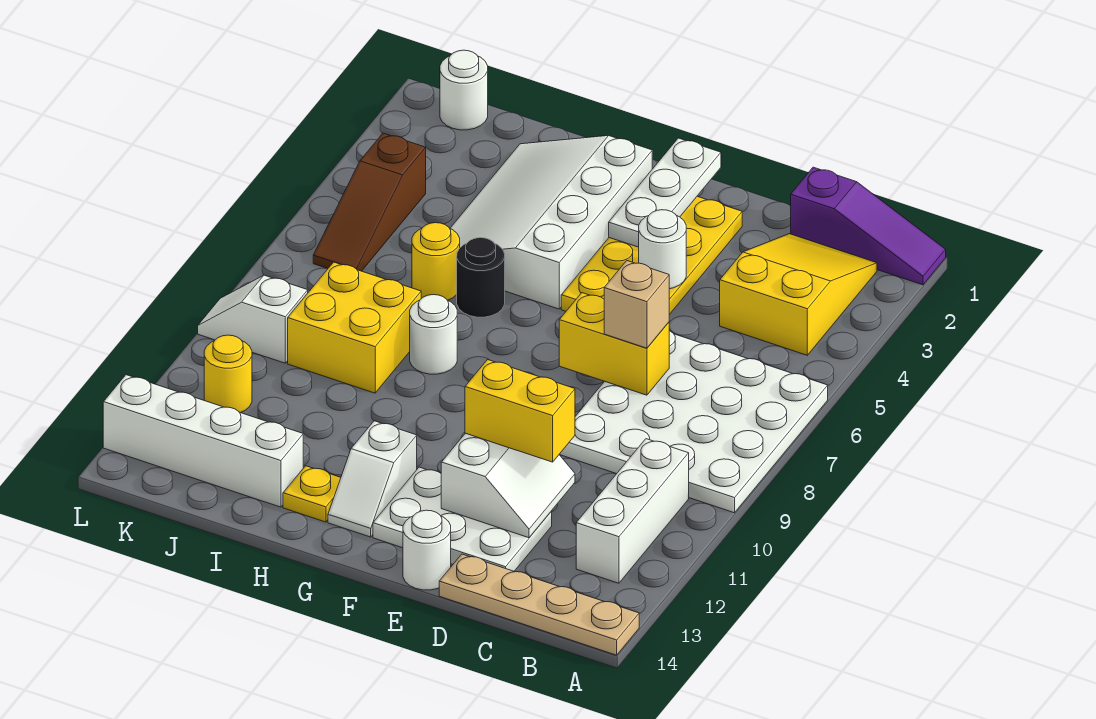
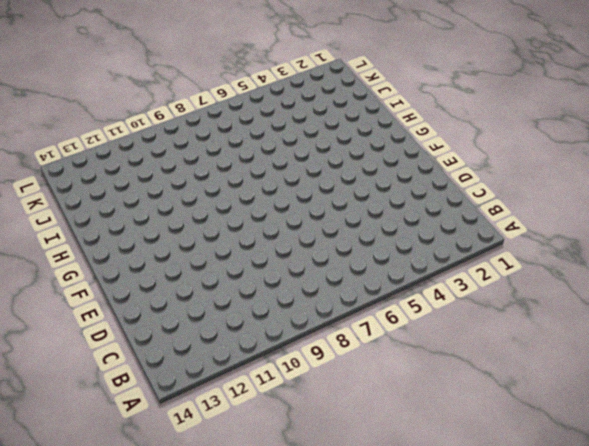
none -> purple 1x3 slope [791,167,946,285]
none -> white 4x4 plate [559,331,828,513]
none -> tan 1x4 plate [439,554,639,655]

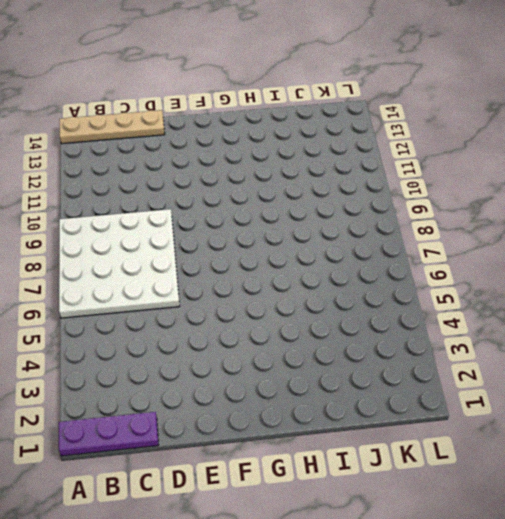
purple 1x3 plate [59,412,158,456] -> purple 1x3 slope [791,167,946,285]
none -> yellow 2x3 slope [720,234,877,355]
none -> white 1x3 brick [576,439,689,583]
none -> white 2x3 plate [373,467,552,571]

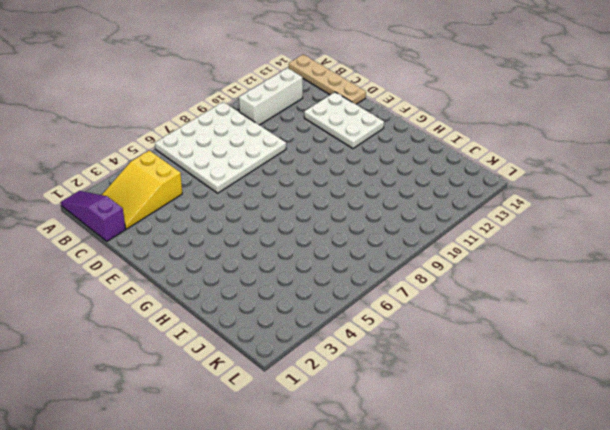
none -> yellow 2x4 plate [561,196,742,315]
none -> white 1x1 round brick [403,510,451,590]
none -> white 3x4 slope [450,136,652,309]

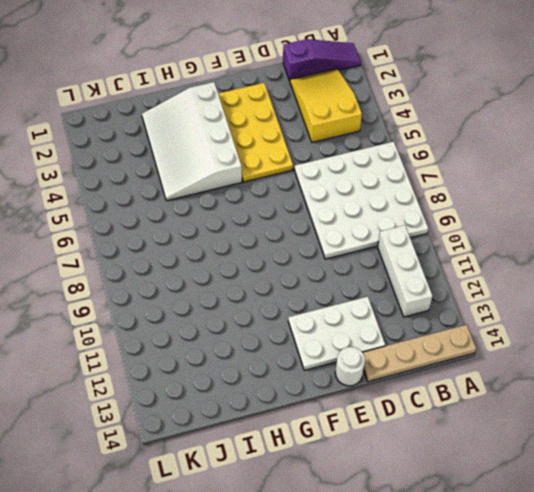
none -> white 1x2 slope [328,421,417,537]
none -> black 1x1 round brick [457,238,505,317]
none -> white 1x1 round brick [410,295,457,374]

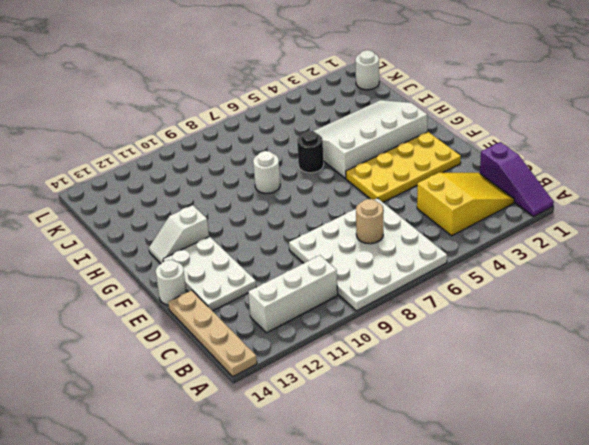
tan 1x1 round brick [356,199,383,244] -> none
none -> yellow 1x1 plate [283,466,341,522]
none -> yellow 1x1 round brick [412,223,460,300]
none -> yellow 2x2 brick [288,262,421,393]

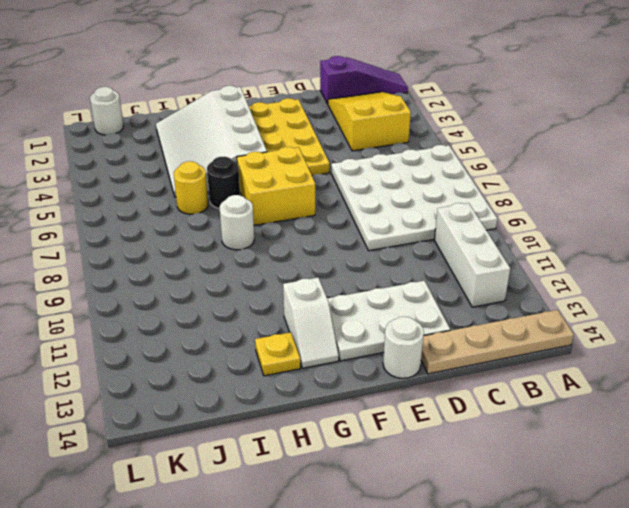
yellow 2x2 brick [237,147,315,225] -> yellow 2x2 brick moved to [288,262,421,393]
none -> white 1x4 brick [103,375,303,507]
none -> brown 1x3 slope [313,133,426,271]
none -> white 1x2 slope [198,275,308,363]

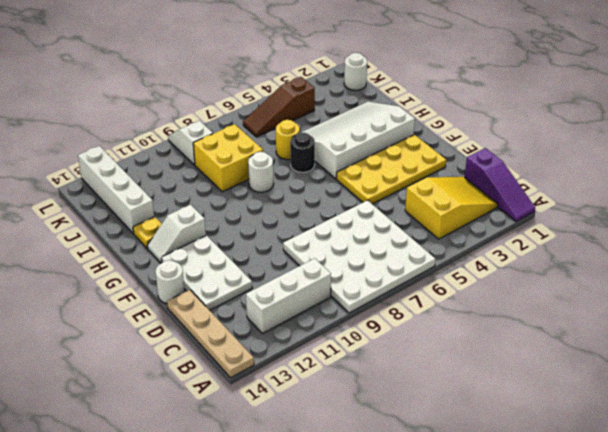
none -> yellow 1x1 round brick [204,335,252,413]
none -> yellow 1x2 brick [559,293,669,395]
none -> white 2x2 slope [441,433,575,538]

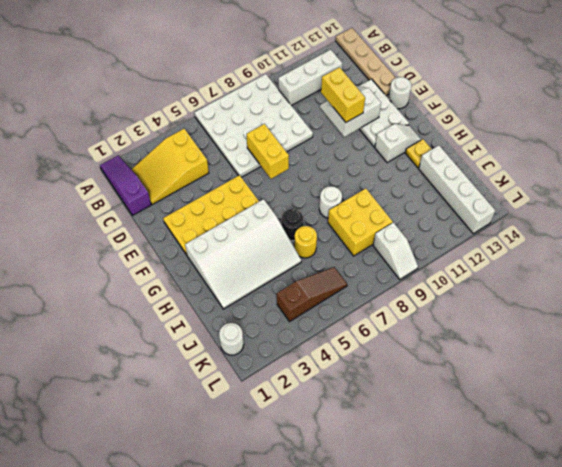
none -> yellow 1x1 round brick [204,335,252,413]
none -> white 1x1 round brick [639,210,686,289]
none -> white 1x3 plate [609,138,721,247]

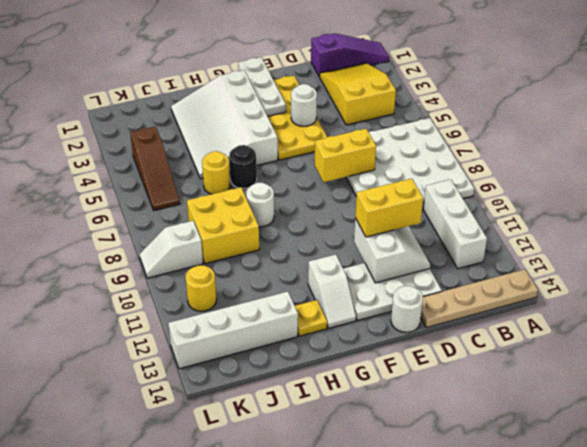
none -> white 1x1 round brick [440,50,488,130]
none -> tan 1x1 brick [604,261,669,348]

